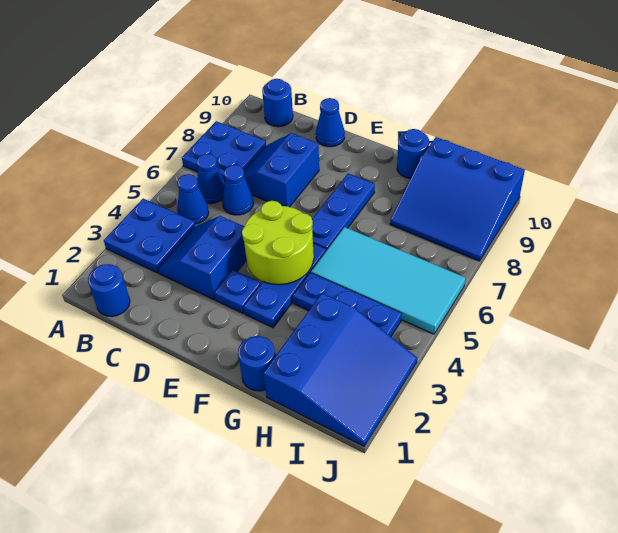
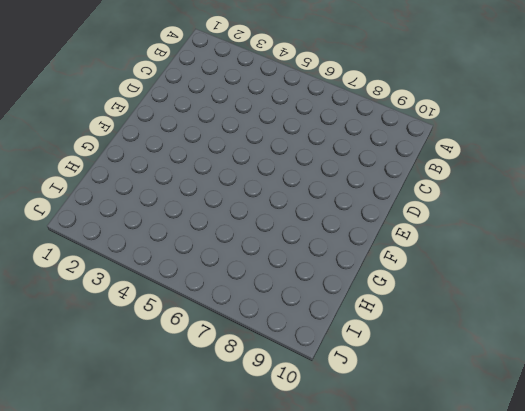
none -> blue 2x2 plate [104,199,196,273]
none -> blue 2x2 plate [182,121,266,182]
none -> blue 1x1 round brick [88,264,130,317]

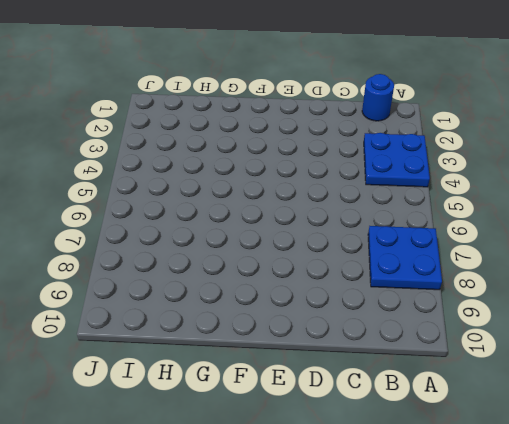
none -> blue 1x1 cone [177,174,209,224]
none -> blue 1x1 cone [197,154,225,204]
none -> blue 1x1 round brick [262,79,293,127]

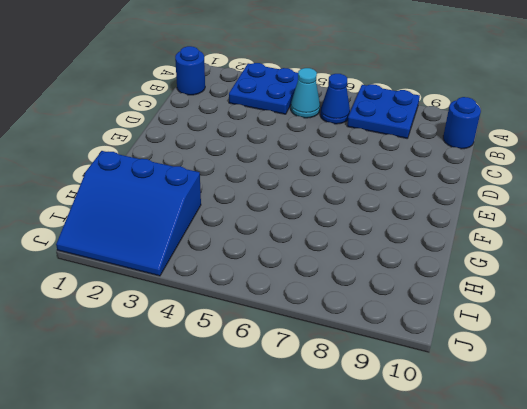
cyan 1x1 cone [291,68,320,118] -> blue 1x1 cone [177,174,209,224]
none -> blue 2x2 slope [159,216,246,300]
none -> blue 1x1 cone [222,165,253,215]
none -> blue 2x2 slope [244,133,319,207]

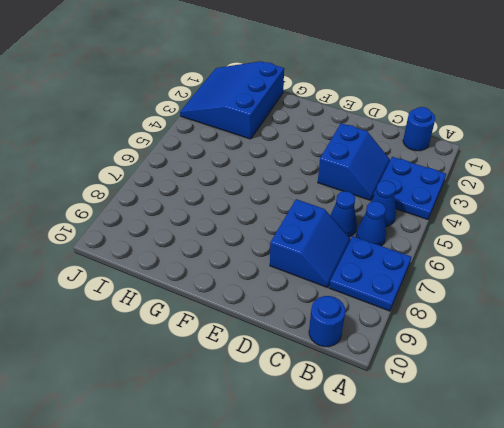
none -> blue 1x1 cone [316,98,345,147]
none -> blue 1x1 plate [214,270,261,313]
none -> blue 1x3 plate [244,243,326,328]

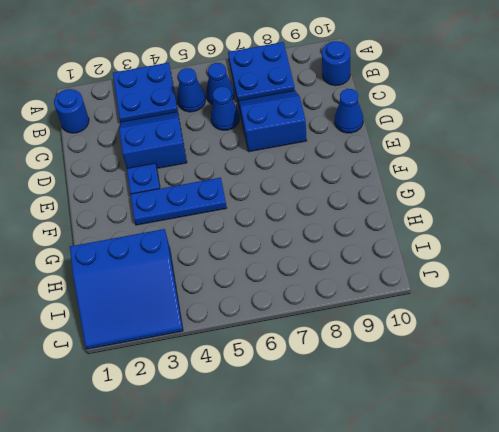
none -> blue 1x3 plate [312,173,375,250]
none -> blue 1x1 round brick [238,336,275,391]
none -> blue 1x3 plate [293,273,402,336]

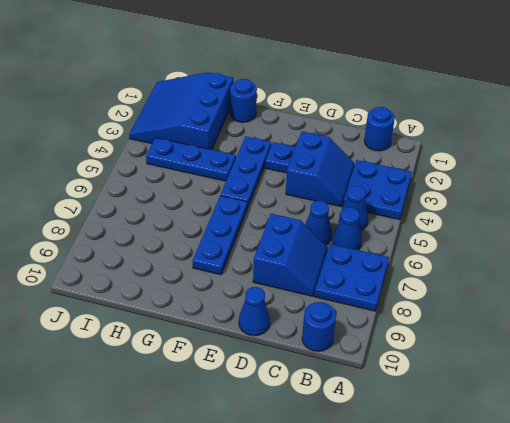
none -> cyan 2x4 tile [311,227,465,334]
none -> blue 1x1 round brick [397,129,429,178]
none -> blue 3x3 slope [390,137,525,261]

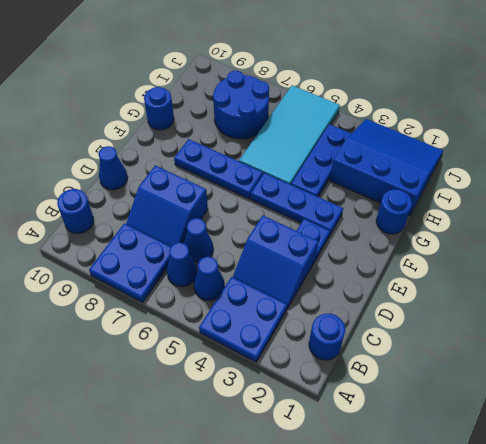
blue 2x2 round brick [213,71,269,139] -> blue 3x3 slope [390,137,525,261]
none -> lime 2x2 round brick [242,201,314,285]

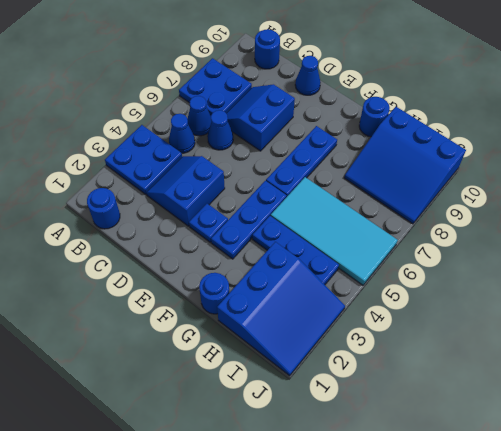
none -> lime 2x2 round brick [242,201,314,285]

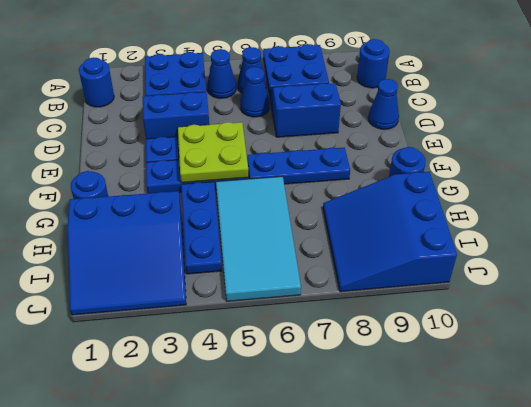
lime 2x2 plate [178,122,248,183] -> lime 2x2 round brick [242,201,314,285]

